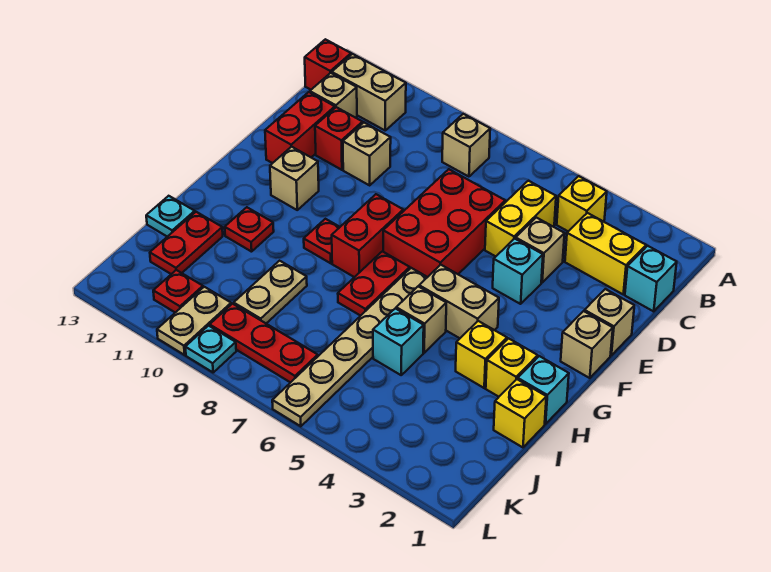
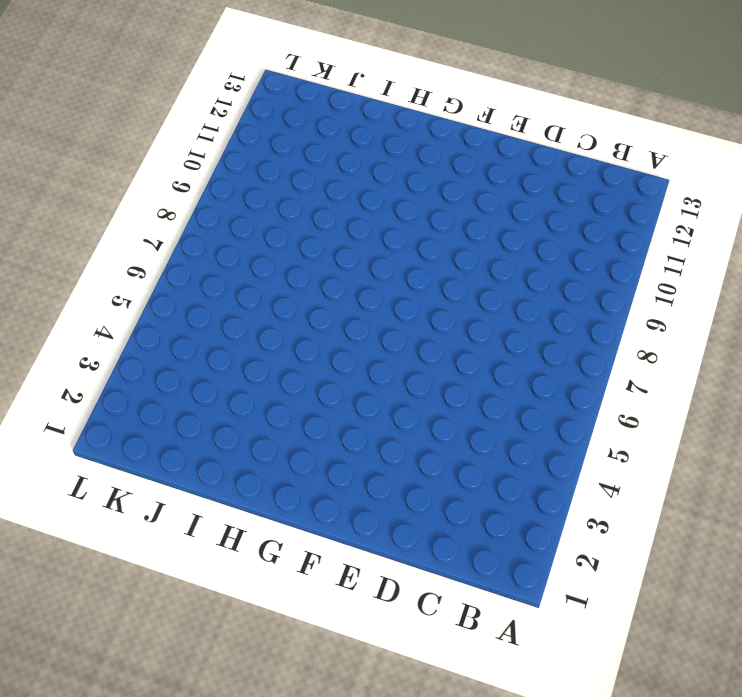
none -> yellow 1x1 brick [557,176,607,231]
none -> tan 1x1 brick [442,114,490,177]
none -> tan 1x2 brick [332,54,406,130]
none -> red 1x1 brick [305,39,351,90]

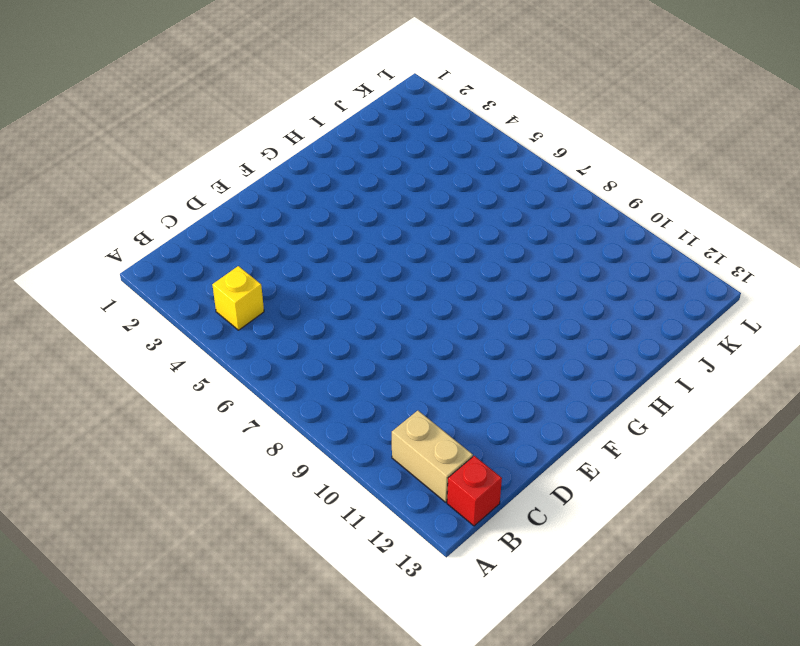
none -> tan 1x1 brick [442,114,490,177]
none -> cyan 1x1 brick [625,246,677,311]
none -> yellow 1x2 brick [565,213,646,294]
none -> yellow 1x2 brick [485,181,556,256]

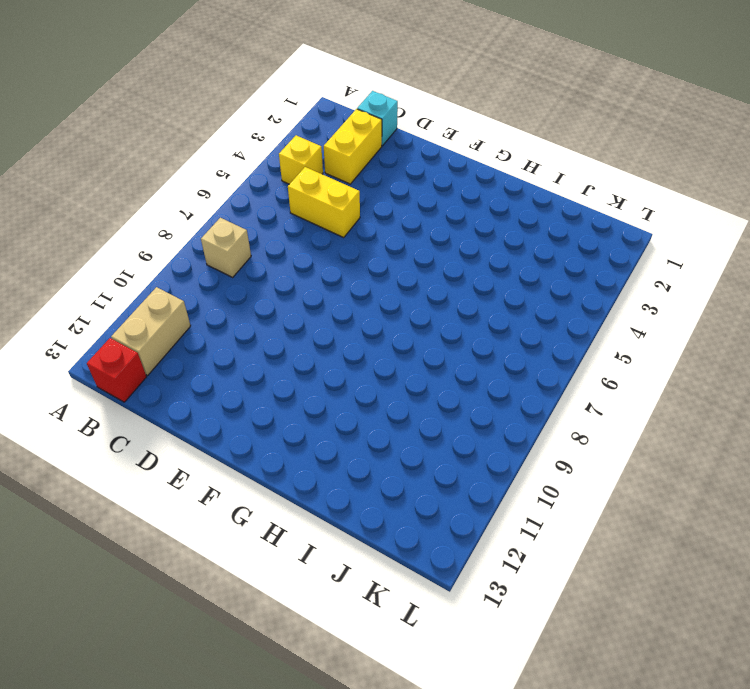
none -> tan 1x1 brick [310,73,357,118]
none -> tan 1x1 brick [516,217,565,282]
none -> red 2x3 brick [383,169,505,277]
none -> tan 1x1 brick [343,123,391,185]

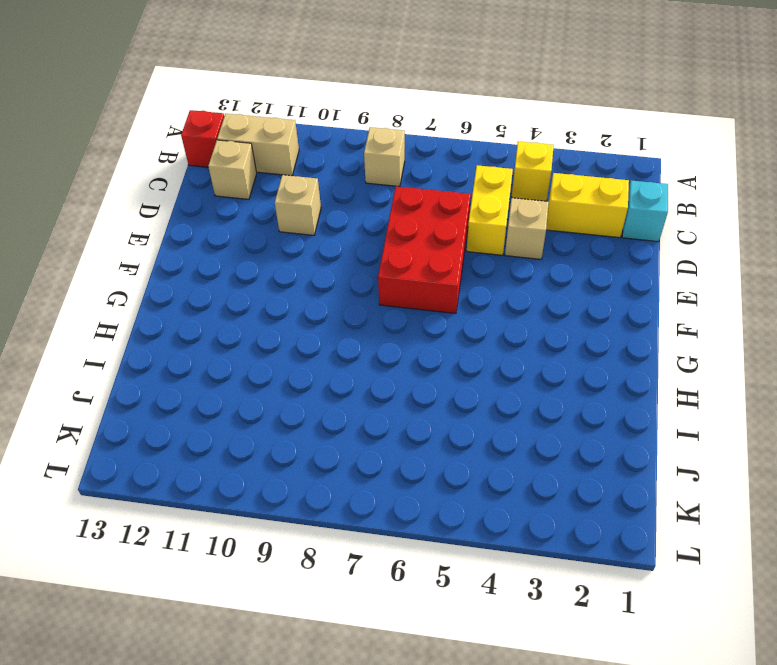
none -> red 1x1 brick [315,107,363,170]
none -> red 1x2 brick [265,92,335,163]
none -> tan 1x1 brick [585,289,634,355]
none -> cyan 1x1 brick [493,239,543,304]

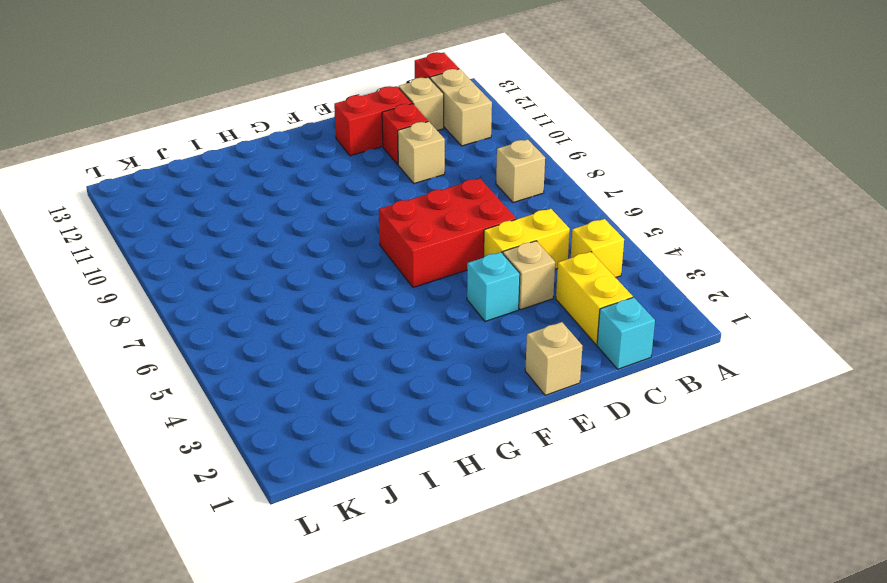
none -> tan 1x1 brick [561,311,613,378]
none -> red 1x2 brick [332,194,403,277]
none -> tan 1x1 brick [270,147,319,210]
none -> tan 1x2 brick [419,265,499,338]

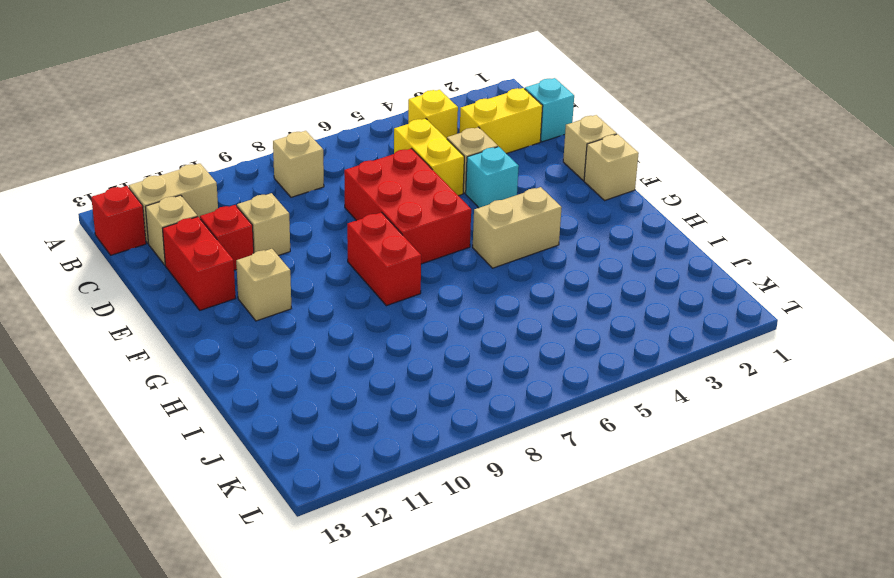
none -> tan 1x6 plate [272,268,427,426]
none -> red 1x2 plate [338,251,410,316]
none -> red 1x1 plate [304,219,340,263]
none -> cyan 1x1 brick [518,356,569,424]

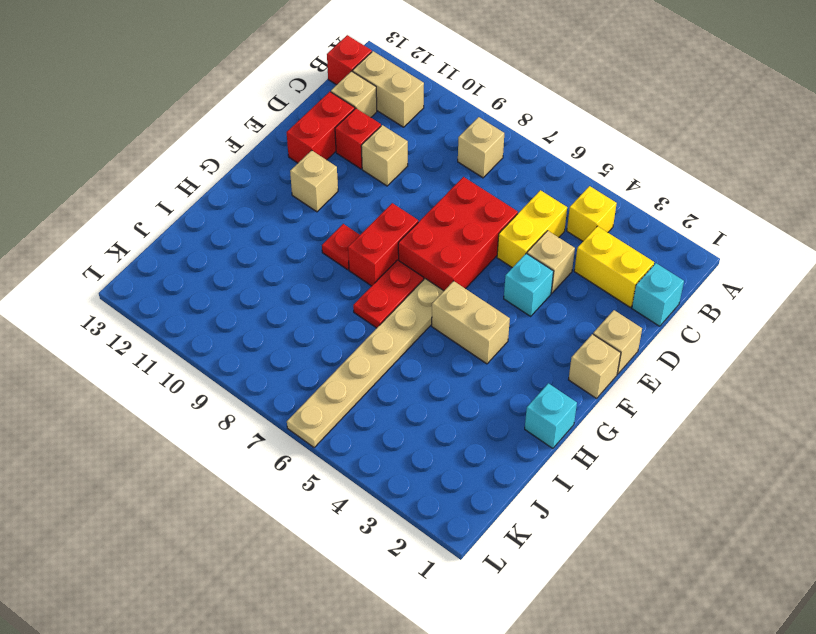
none -> yellow 1x1 brick [486,338,538,397]
none -> yellow 1x1 brick [456,321,507,388]
none -> tan 1x1 brick [396,286,446,353]
none -> red 1x1 plate [225,207,274,252]

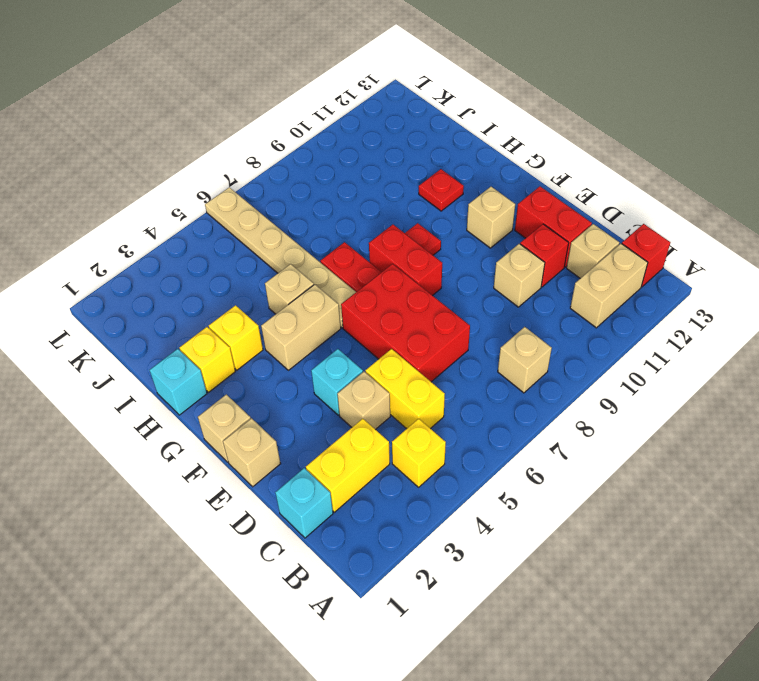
none -> yellow 1x1 brick [494,379,546,447]
none -> cyan 1x1 brick [373,308,424,375]
none -> tan 1x2 plate [234,261,307,323]
none -> red 1x2 plate [150,212,223,274]

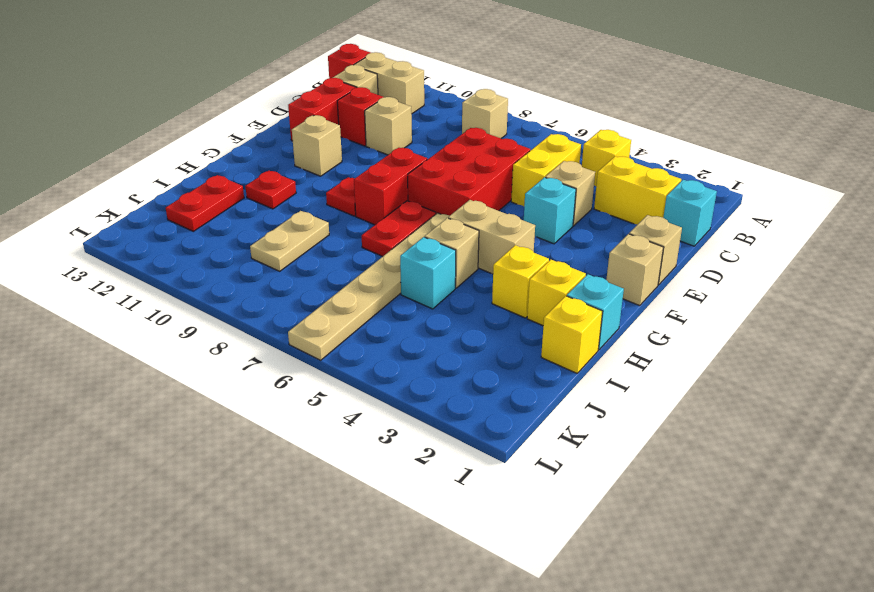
none -> cyan 1x1 plate [146,196,195,237]
none -> red 1x3 plate [210,304,318,383]
none -> tan 1x2 plate [157,287,231,355]
none -> red 1x1 plate [153,270,203,313]

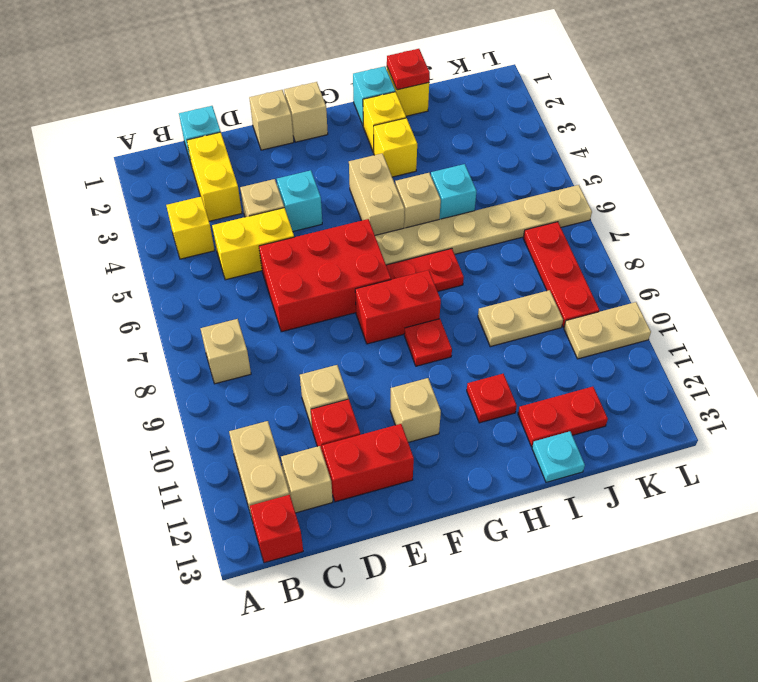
red 1x1 plate [387,49,430,90] -> red 1x1 plate moved to [153,270,203,313]
none -> cyan 1x1 plate [185,326,236,372]

